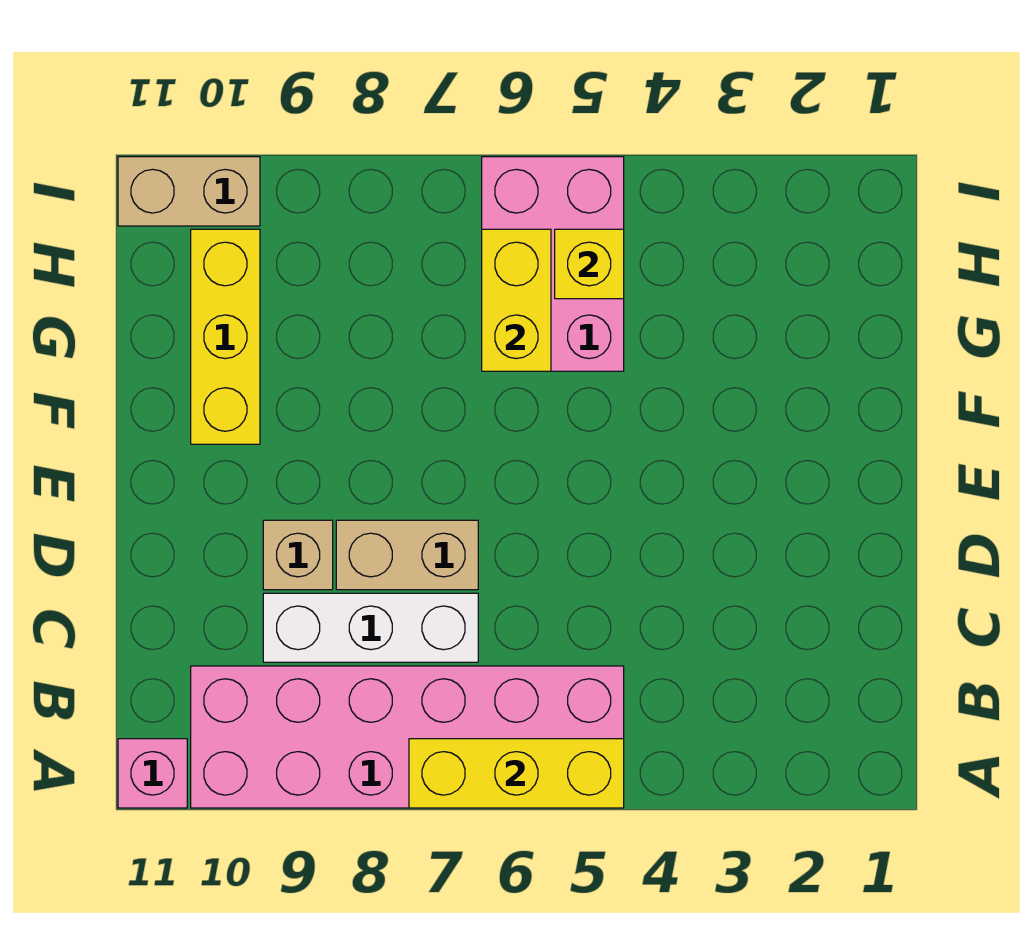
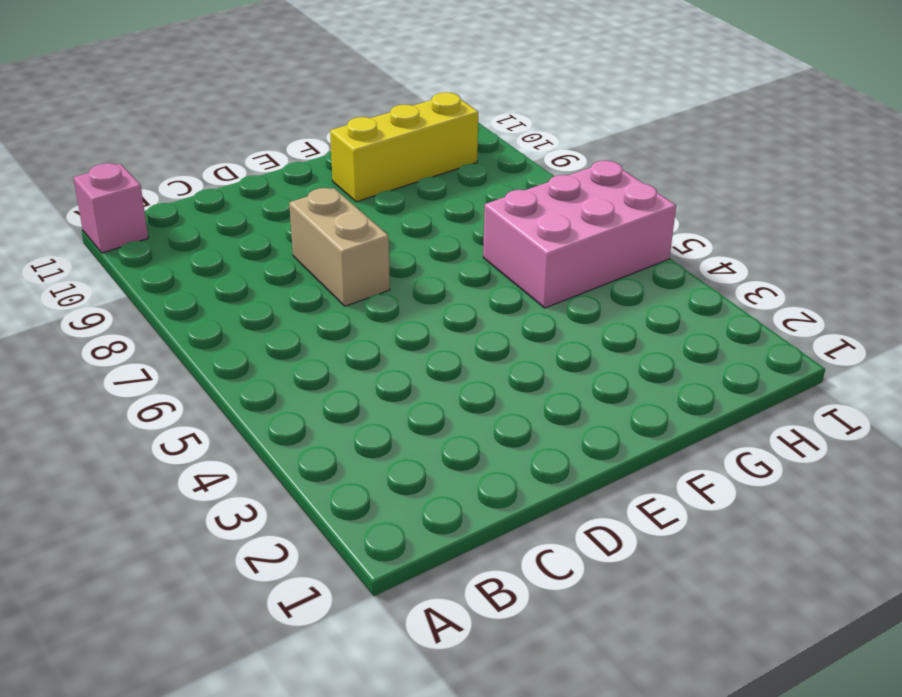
none -> pink 2x6 brick [191,666,624,808]
none -> white 1x3 brick [263,593,478,662]

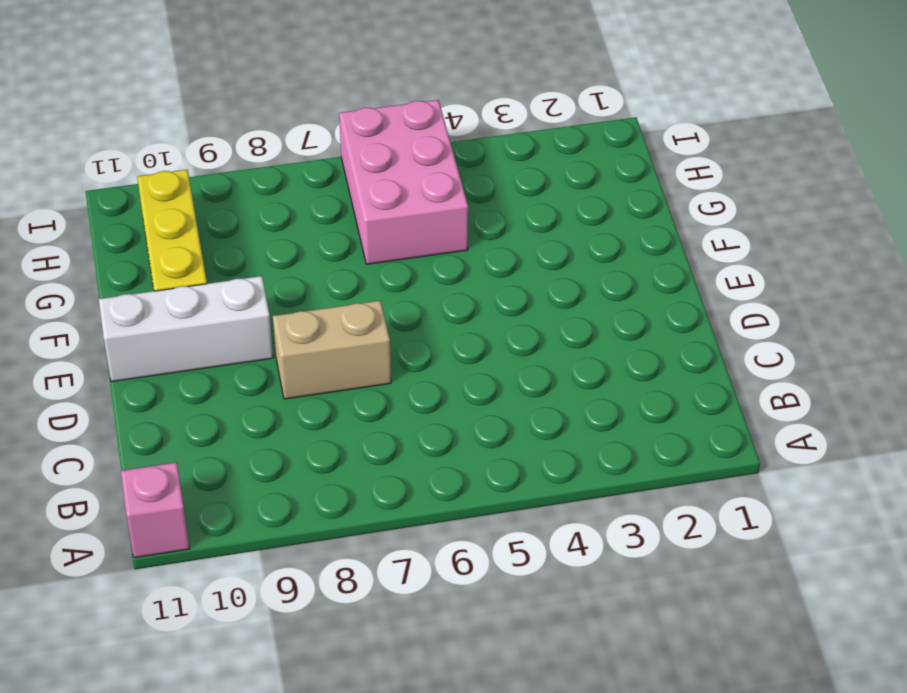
white 1x3 brick [99,276,273,382] -> white 1x3 brick moved to [263,593,478,662]
none -> pink 2x6 brick [191,666,624,808]
none -> tan 1x1 brick [263,520,333,590]

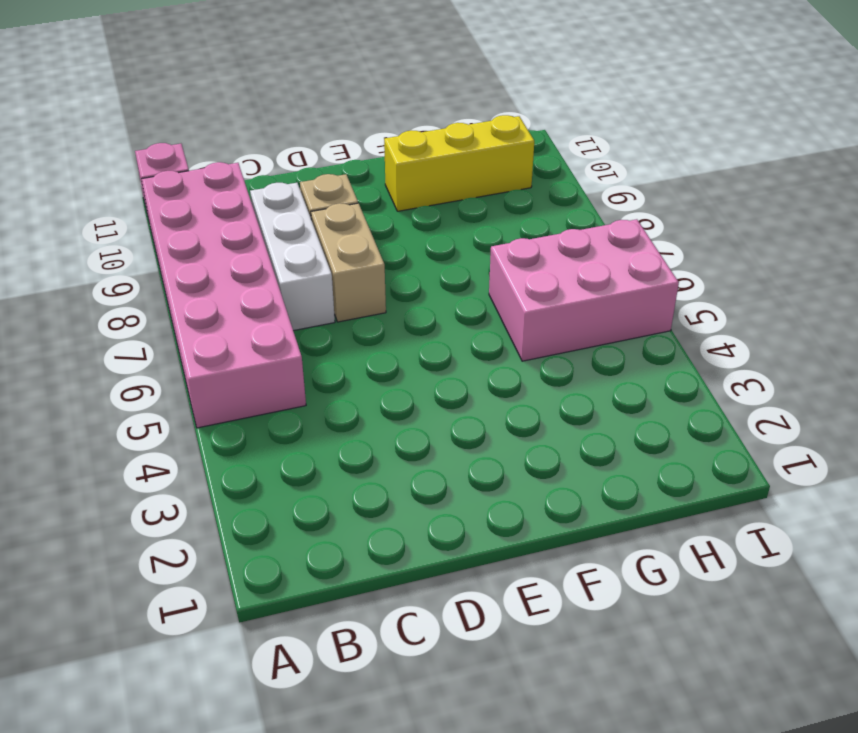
none -> tan 1x2 brick [118,157,260,226]
none -> yellow 1x3 brick [409,739,624,808]

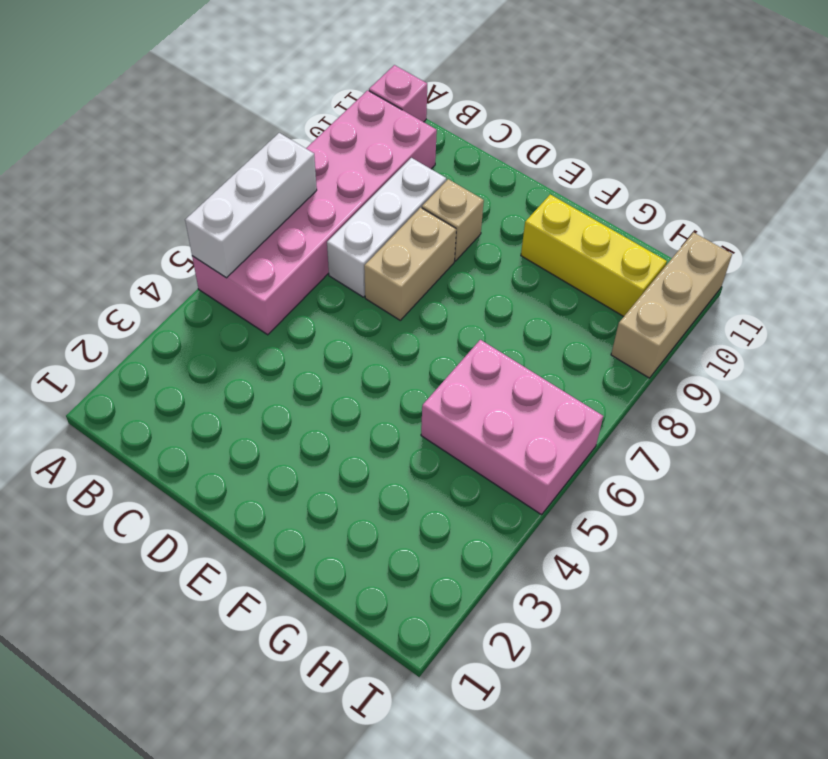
white 1x3 brick [185,133,317,278] -> yellow 1x3 brick [409,739,624,808]
tan 1x3 brick [611,232,732,378] -> tan 1x2 brick [118,157,260,226]
none -> yellow 1x2 brick [482,229,551,371]
none -> yellow 1x1 brick [555,229,624,299]

